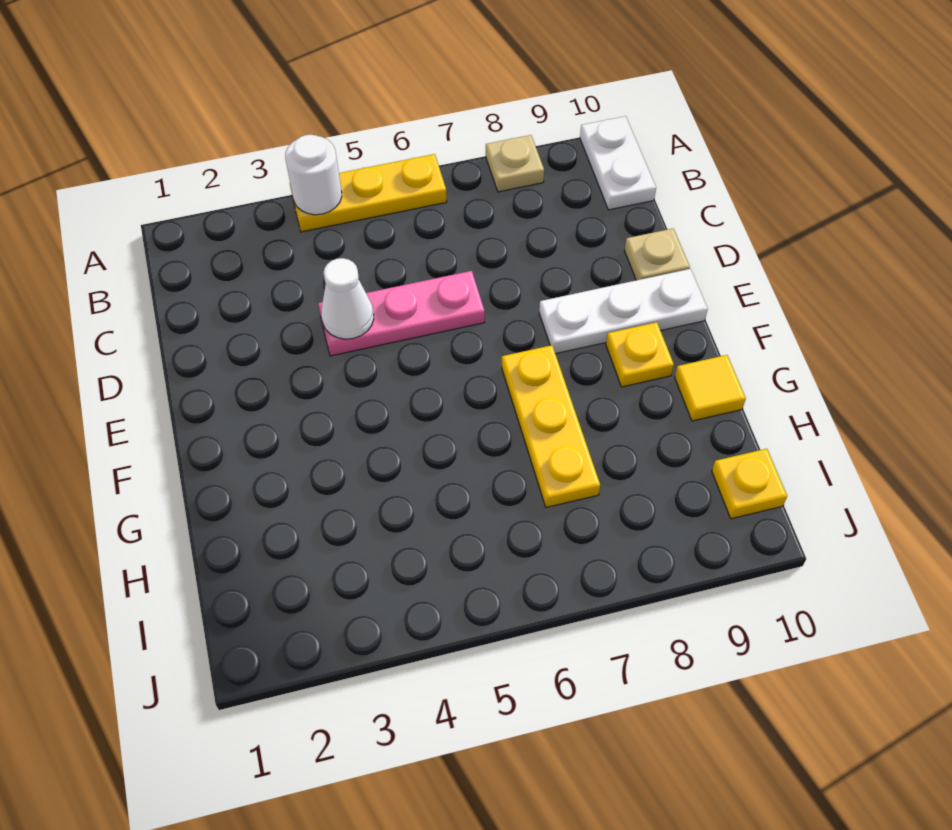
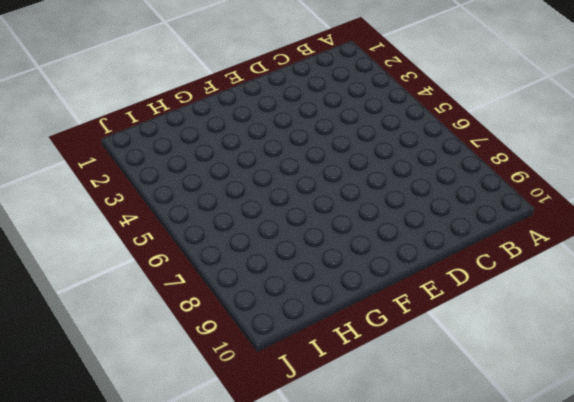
none -> yellow 1x3 plate [290,154,447,232]
none -> tan 1x1 plate [486,135,544,192]
none -> white 1x2 plate [580,116,656,210]

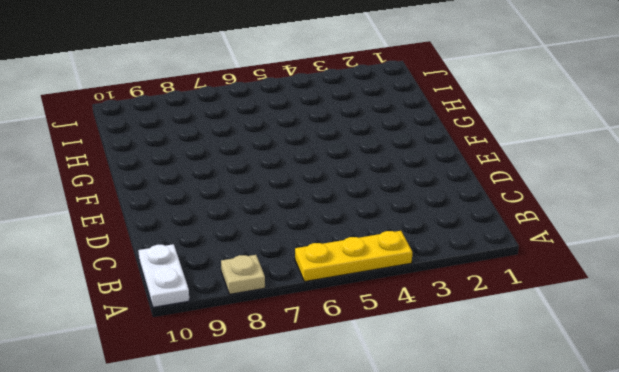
none -> pink 1x3 plate [318,271,485,356]
none -> tan 1x1 plate [624,229,690,280]
none -> white 1x3 plate [539,269,708,354]

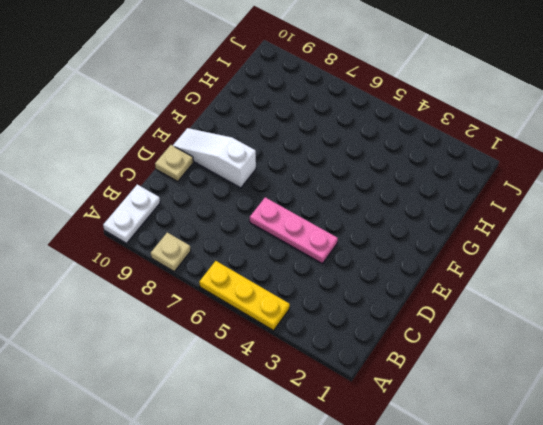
white 1x3 slope [173,128,256,188] -> white 1x3 plate [539,269,708,354]
none -> yellow 1x3 plate [502,345,600,508]
none -> yellow 1x1 plate [606,322,674,387]
none -> yellow 1x1 tile [675,355,746,421]

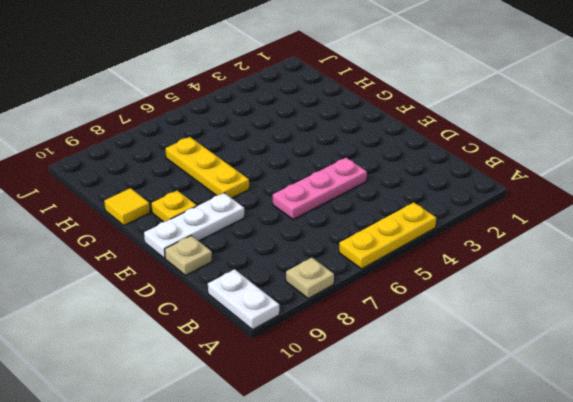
none -> yellow 1x1 plate [712,449,787,519]
none -> white 1x1 round brick [285,135,342,215]
none -> white 1x1 cone [321,258,374,339]

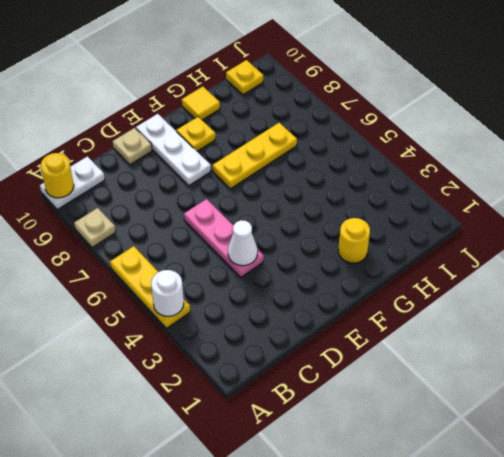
yellow 1x1 round brick [41,153,74,198] -> none
yellow 1x1 round brick [338,218,370,263] -> none

